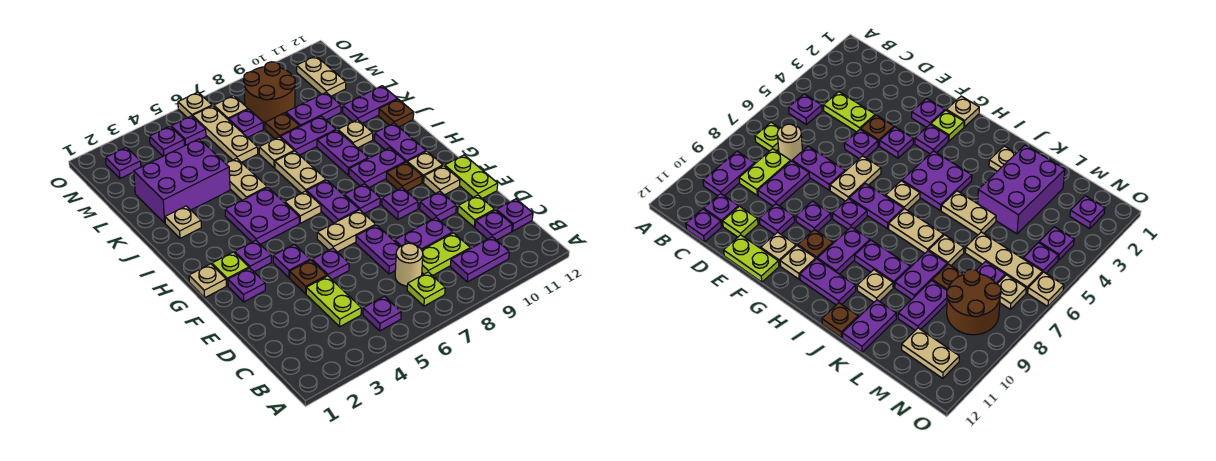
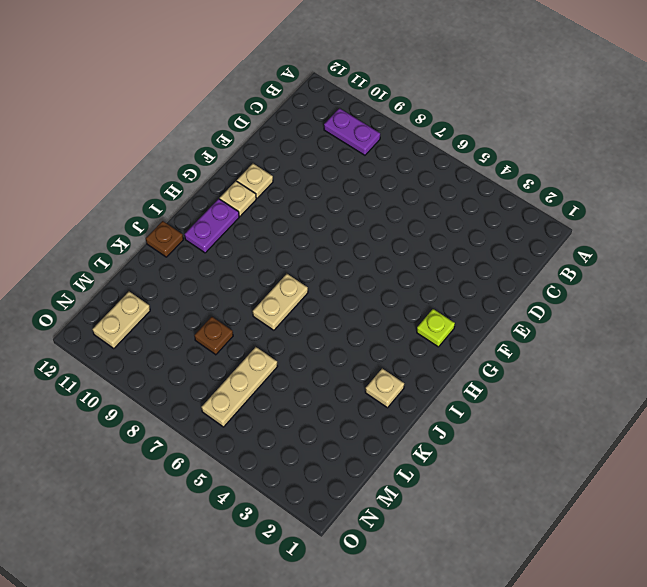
none -> purple 1x1 plate [363,296,401,331]
none -> lime 1x1 plate [407,272,445,306]
none -> lime 1x2 plate [306,276,361,327]
none -> tan 1x1 round brick [395,243,423,286]

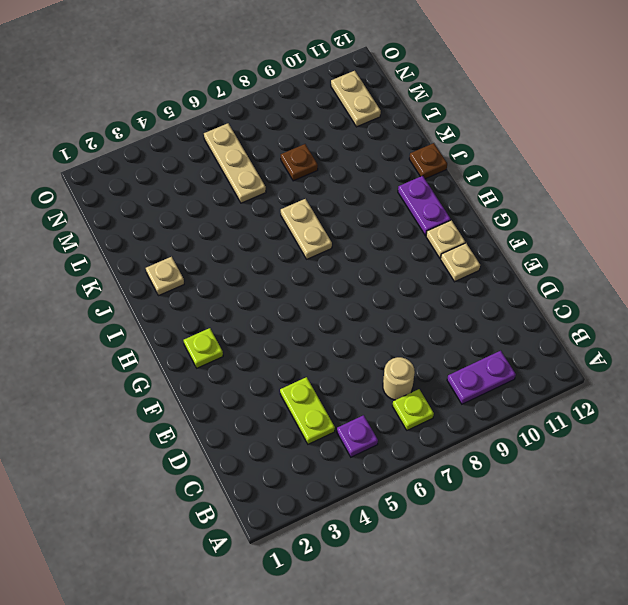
none -> lime 1x2 plate [422,233,470,276]
none -> purple 1x1 plate [475,210,512,240]
none -> purple 1x1 plate [496,199,533,231]
none -> purple 1x2 plate [356,225,400,274]

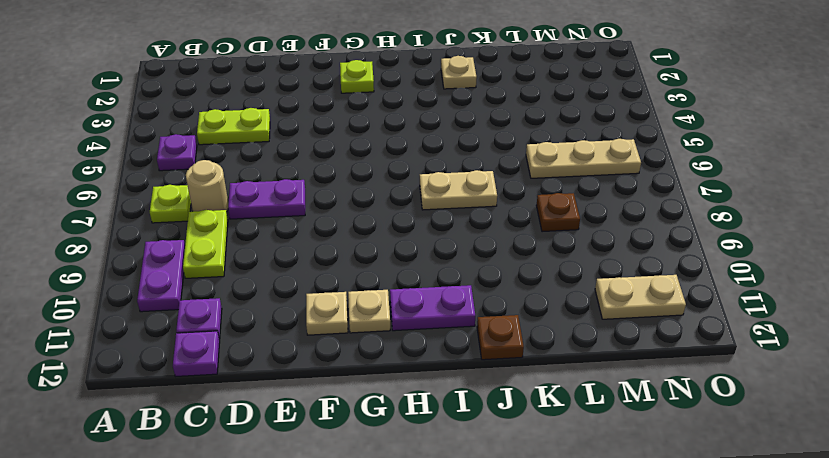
none -> purple 1x2 plate [395,218,453,250]
none -> lime 1x1 plate [458,195,495,227]
none -> brown 1x1 plate [290,260,327,294]
none -> purple 1x1 plate [312,248,349,280]

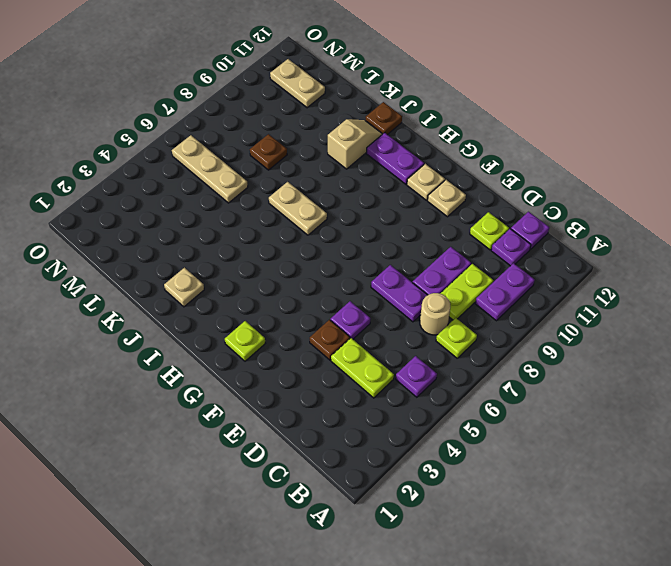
tan 1x2 slope [328,119,382,169] -> tan 1x1 plate [338,120,373,148]
none -> purple 1x1 plate [420,191,456,221]
none -> lime 1x2 plate [445,155,498,199]
none -> purple 1x1 plate [228,268,265,302]
none -> purple 1x1 plate [273,244,310,278]

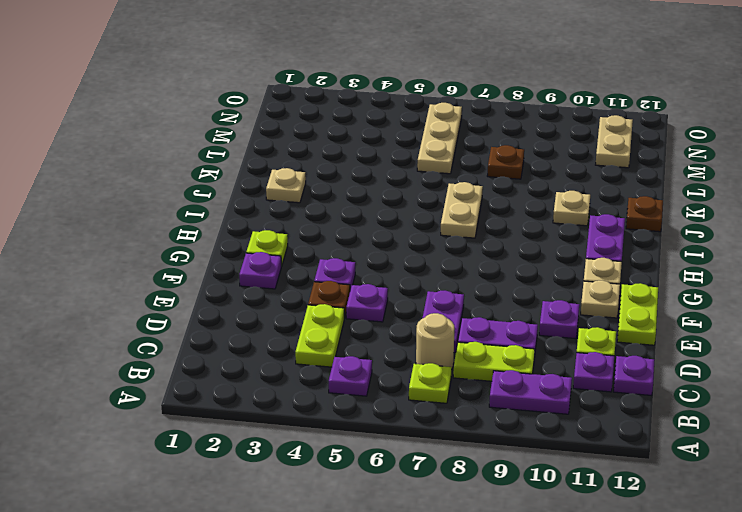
none -> tan 1x2 plate [317,210,376,252]
none -> purple 1x1 plate [382,188,418,220]
none -> tan 1x1 plate [189,264,226,298]
none -> purple 1x1 plate [235,240,271,272]

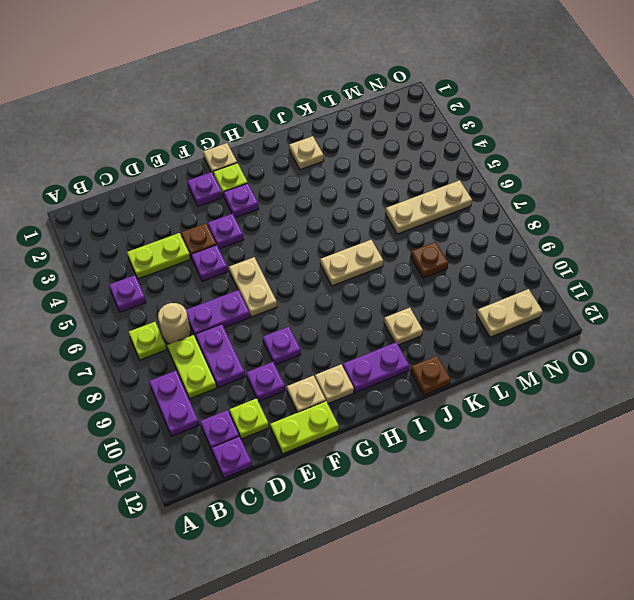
none -> purple 1x2 plate [307,180,359,223]
none -> purple 1x1 plate [344,184,380,214]
none -> brown 1x1 plate [386,162,422,191]
none -> purple 2x2 plate [225,187,299,244]

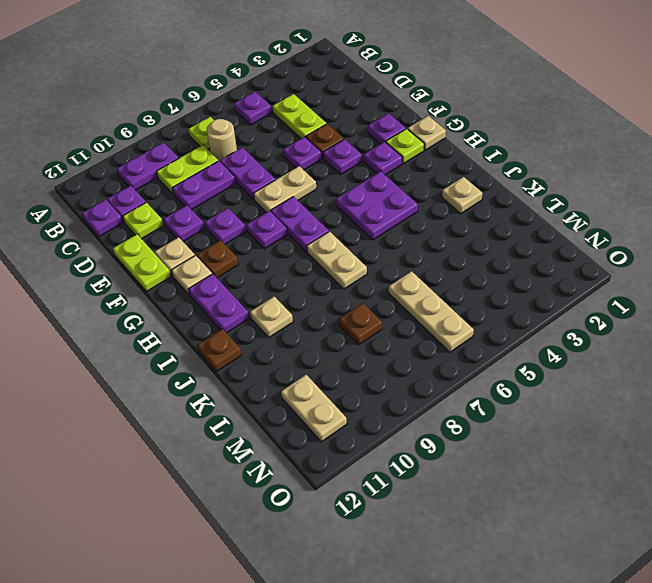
none -> tan 1x1 plate [285,191,321,223]
none -> purple 1x2 plate [349,148,406,187]
none -> purple 1x2 plate [317,130,368,175]
none -> tan 1x2 plate [226,158,267,200]

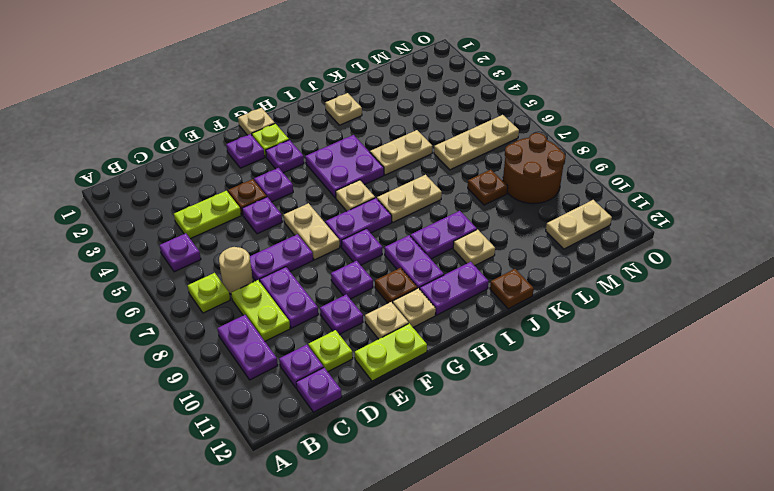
none -> purple 2x3 brick [134,139,230,223]
none -> tan 1x1 plate [259,137,294,168]
none -> purple 1x2 plate [280,116,336,155]
none -> purple 1x2 plate [343,86,397,123]

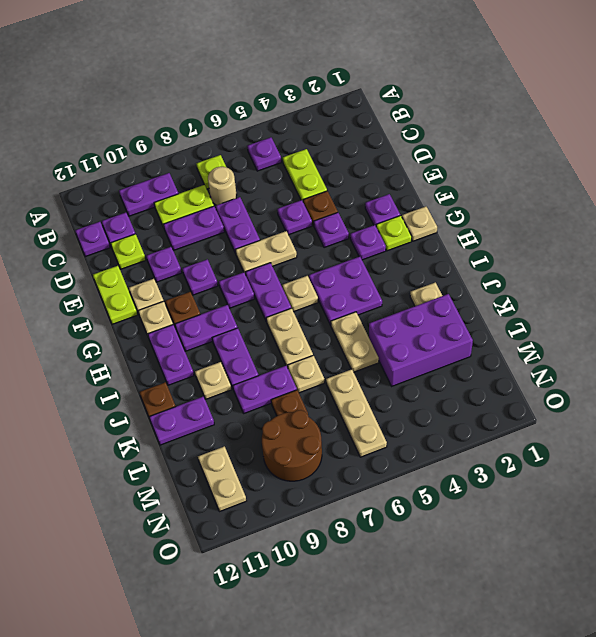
none -> purple 1x2 plate [286,92,341,126]
none -> purple 1x1 plate [229,109,263,138]
none -> purple 1x1 plate [105,147,141,178]
none -> purple 1x1 plate [150,127,184,156]

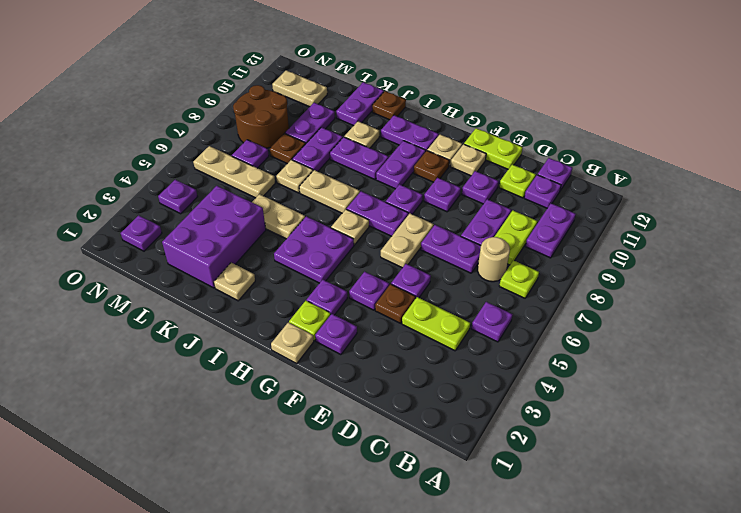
none -> purple 1x1 plate [171,116,206,146]
none -> tan 1x1 plate [214,96,248,120]
none -> tan 1x1 plate [178,92,212,118]

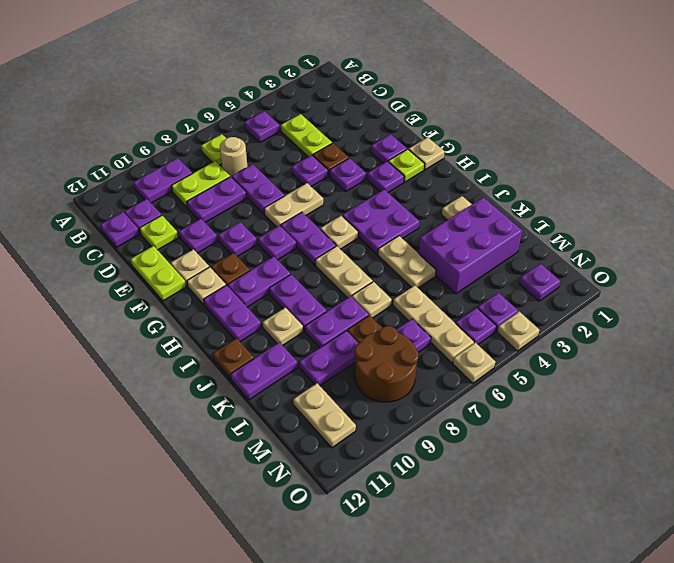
tan 1x1 plate [497,312,539,351] -> tan 1x1 plate moved to [214,96,248,120]

